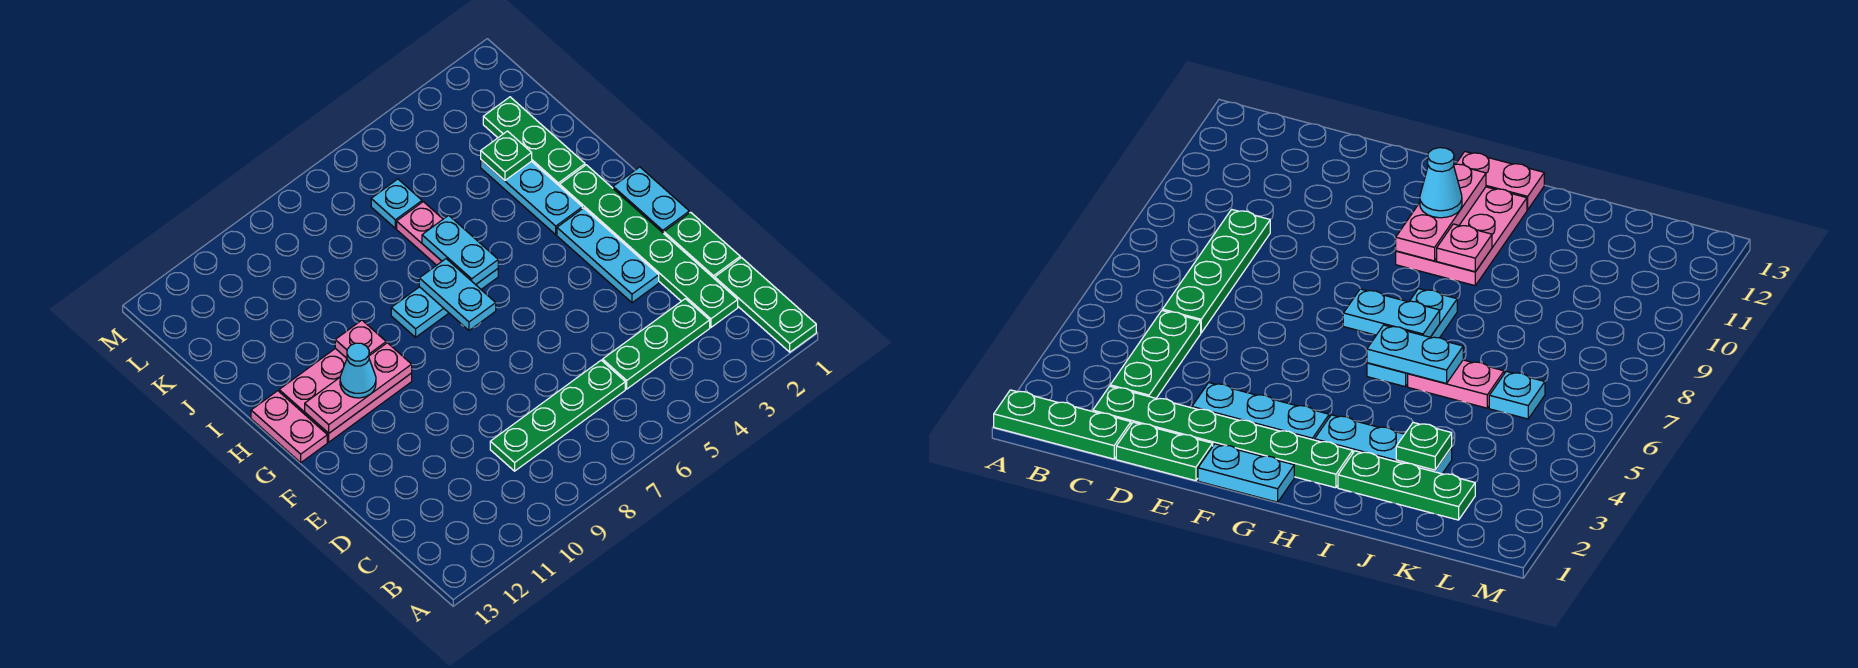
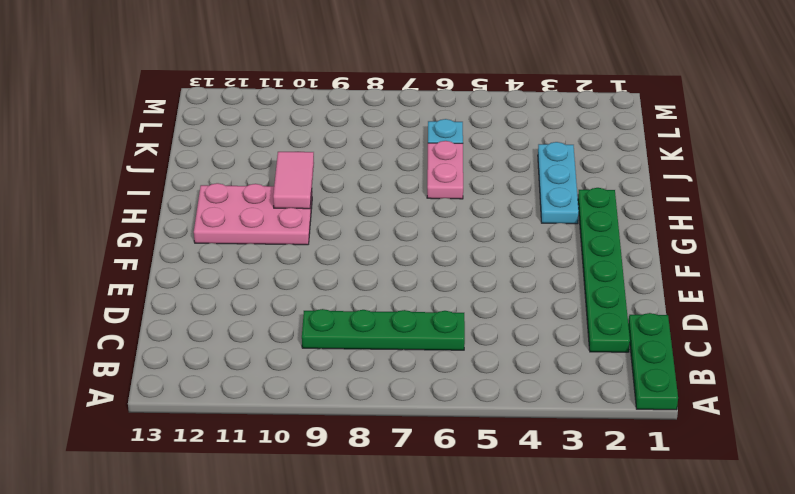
pink 1x2 tile [273,152,314,209] -> pink 1x1 plate [335,320,386,358]
none -> green 1x3 plate [603,299,710,389]
none -> green 1x2 plate [664,212,740,279]
none -> cyan 1x3 plate [557,208,659,303]

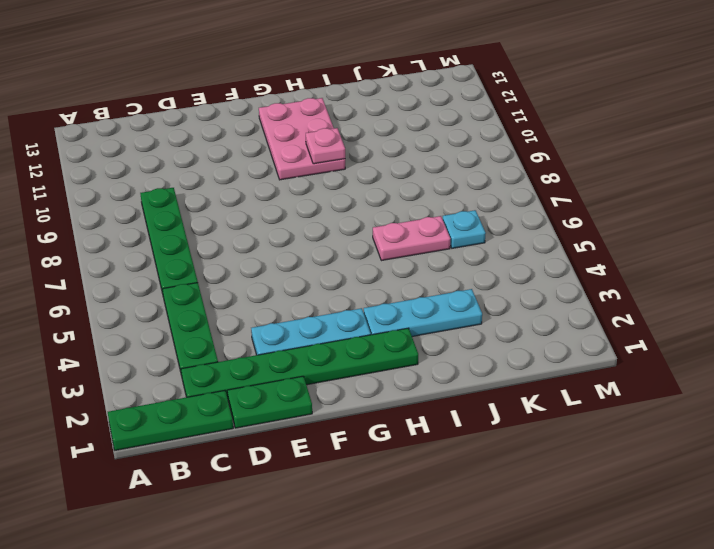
none -> cyan 1x2 plate [613,167,689,233]
none -> pink 1x2 plate [251,391,327,463]
none -> cyan 1x3 plate [391,269,498,337]

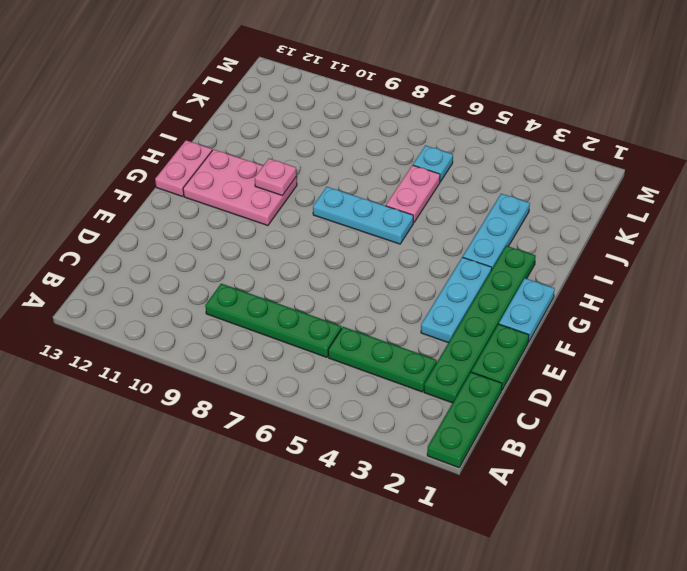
none -> green 1x3 plate [483,97,585,186]
none -> cyan 1x2 plate [419,259,496,330]
none -> pink 1x3 plate [305,343,412,433]

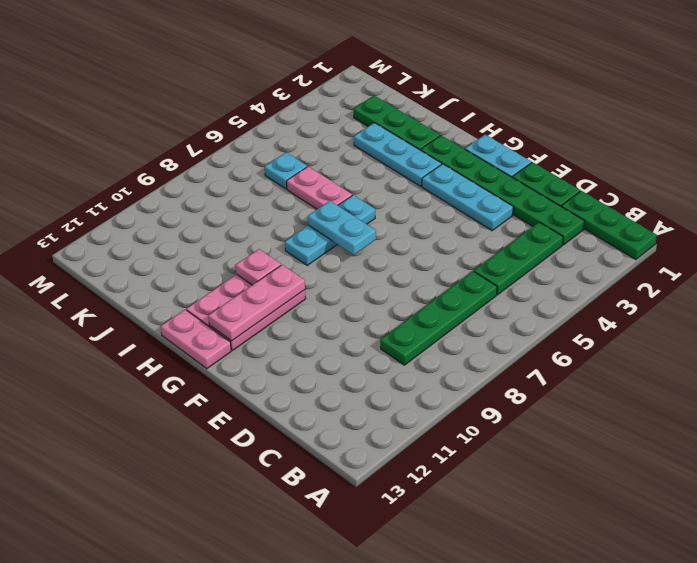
none -> cyan 1x2 plate [422,215,498,285]
none -> green 1x1 plate [481,131,532,180]
none -> cyan 1x1 cone [340,343,376,398]

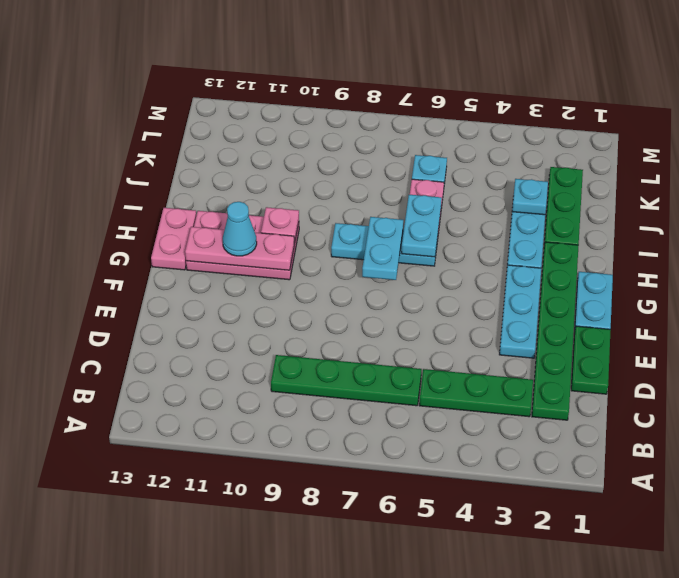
cyan 1x1 plate [512,179,548,215] -> green 1x1 plate [481,131,532,180]
none -> green 1x3 plate [715,258,816,352]

